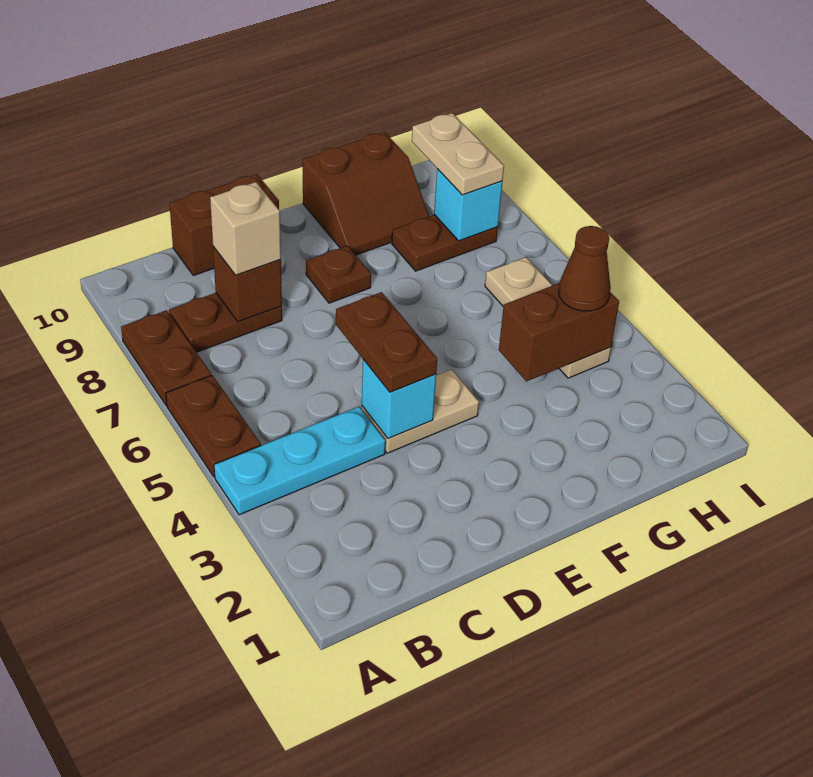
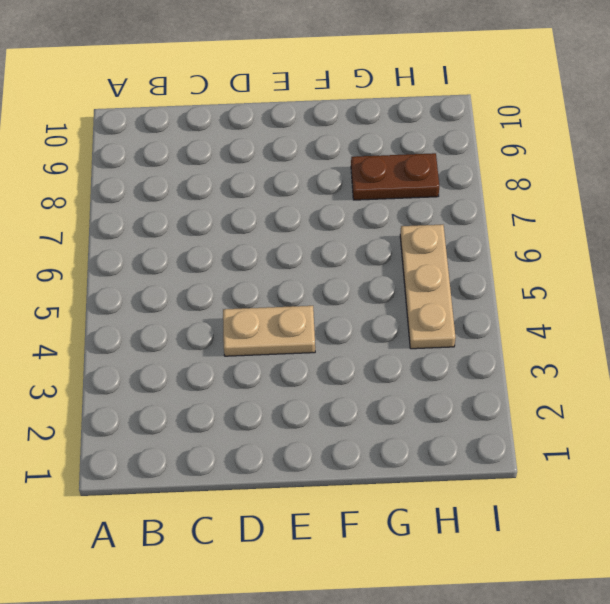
none -> cyan 1x3 plate [214,407,385,515]
none -> brown 1x2 plate [166,375,261,477]
none -> brown 1x2 plate [121,310,212,406]

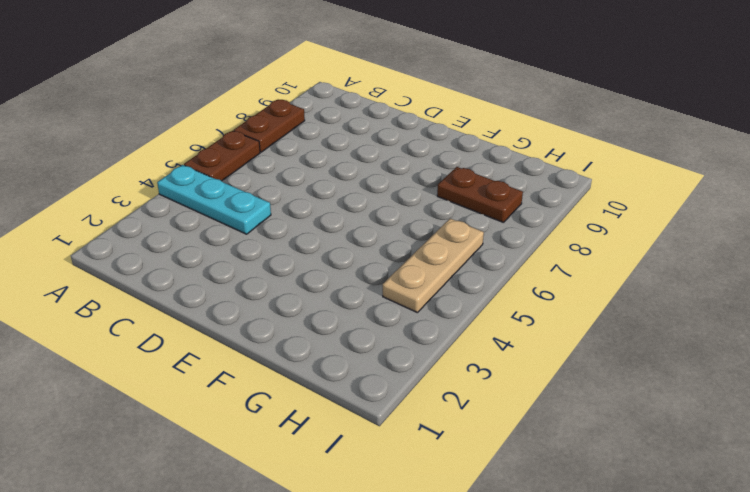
none -> brown 1x2 plate [169,293,282,352]
none -> brown 1x2 brick [169,174,279,276]
none -> tan 1x2 plate [362,370,479,453]

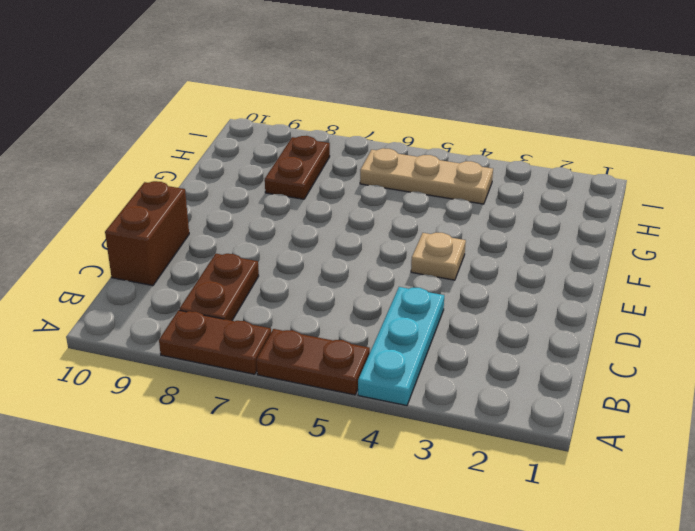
tan 1x1 plate [411,233,466,280] -> tan 1x2 plate [362,370,479,453]
none -> brown 1x1 plate [306,246,371,303]
none -> brown 2x2 slope [303,132,429,255]
none -> brown 1x1 brick [213,247,282,322]

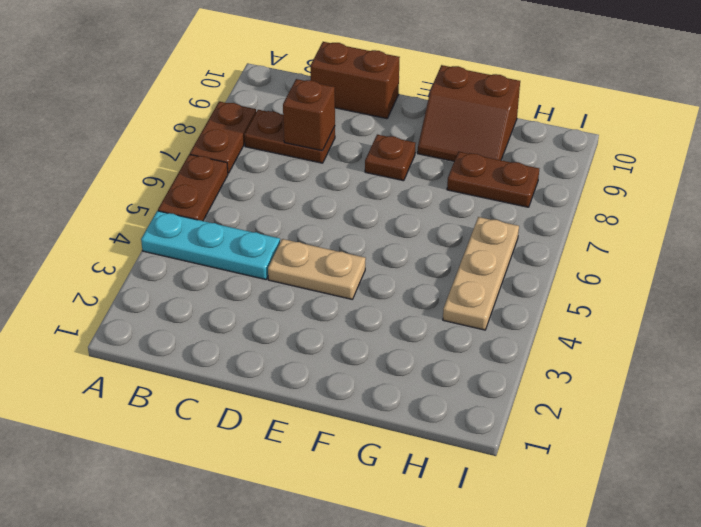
none -> cyan 1x1 brick [362,359,436,439]
none -> brown 1x2 brick [499,283,619,381]
none -> cyan 1x1 brick [434,169,502,241]

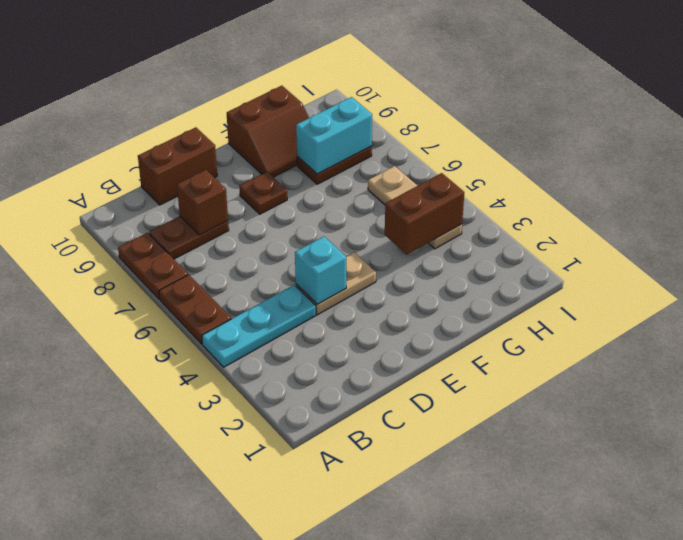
cyan 1x2 brick [296,97,372,174] -> cyan 1x1 brick [434,169,502,241]
none -> tan 1x1 brick [210,182,281,275]
none -> brown 1x2 plate [336,292,437,392]
none -> brown 1x1 cone [558,226,611,311]

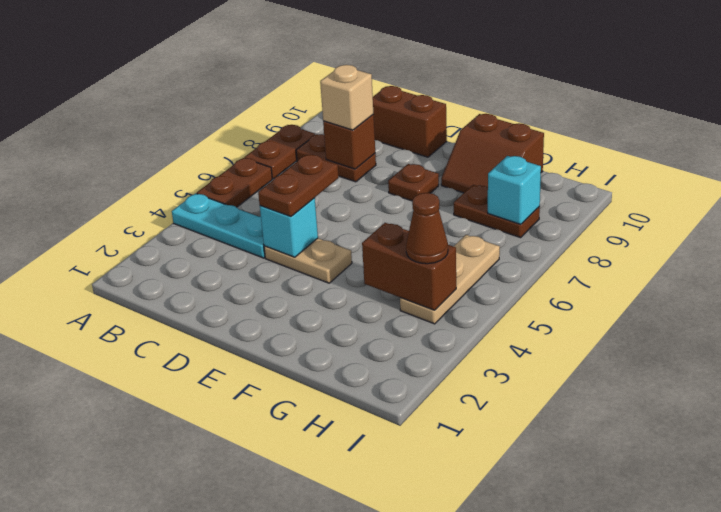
none -> tan 1x2 plate [412,113,504,195]

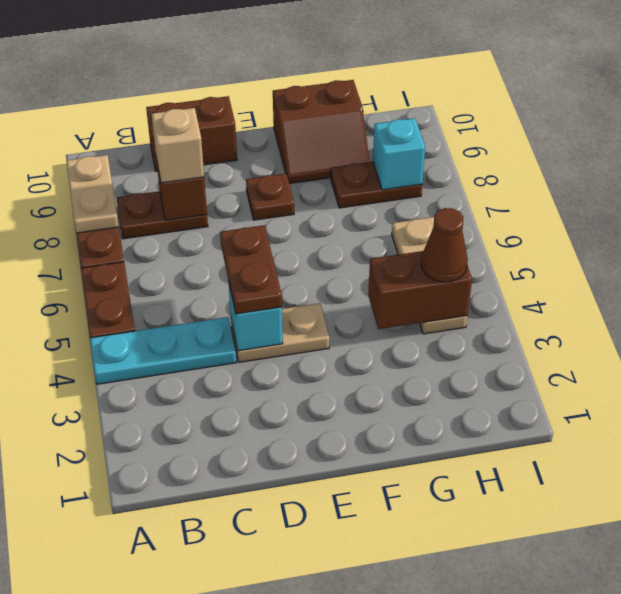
tan 1x2 plate [66,155,119,233] -> tan 1x2 plate moved to [412,113,504,195]

